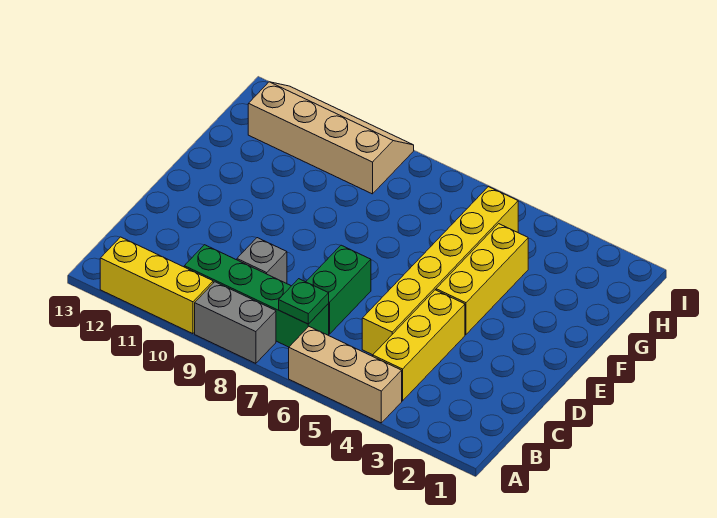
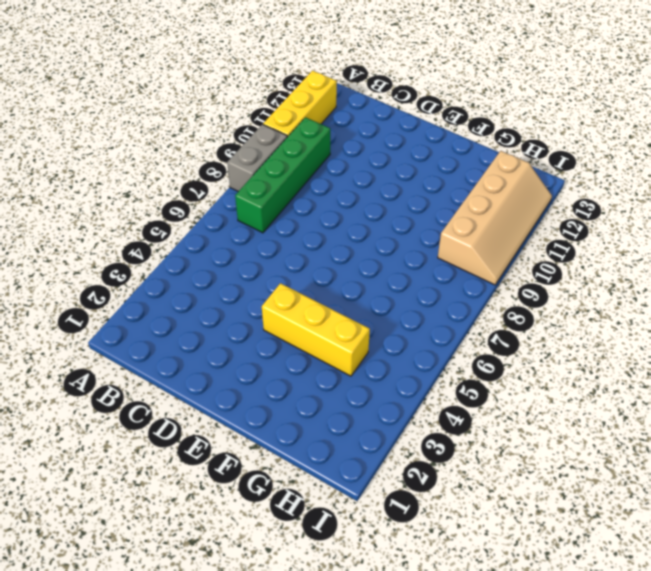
none -> tan 1x3 brick [289,327,402,423]
none -> yellow 1x3 brick [373,290,465,401]

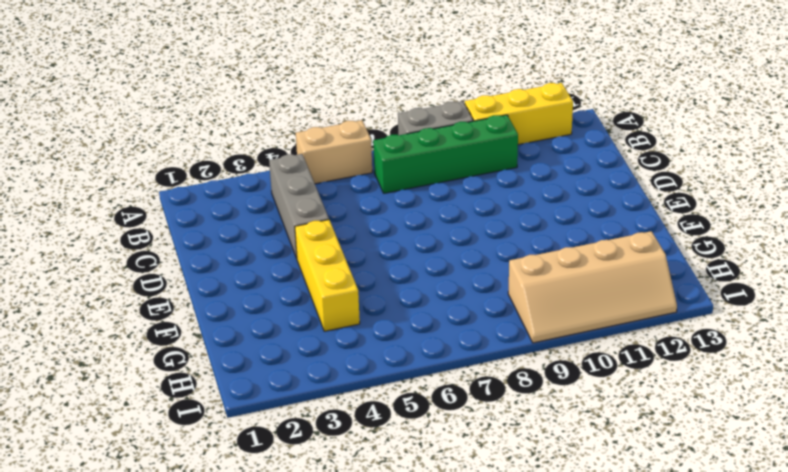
tan 1x2 brick [296,120,372,184] -> tan 1x3 brick [289,327,402,423]
grey 1x3 brick [269,154,329,258] -> yellow 1x3 brick [373,290,465,401]
none -> yellow 1x6 brick [362,187,518,355]
none -> green 1x2 brick [306,245,371,334]

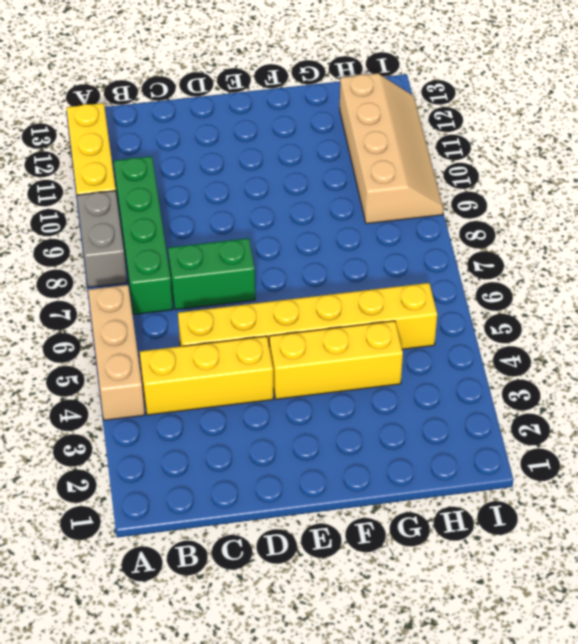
none -> grey 1x1 brick [237,238,287,284]
none -> green 1x1 plate [279,279,329,324]

